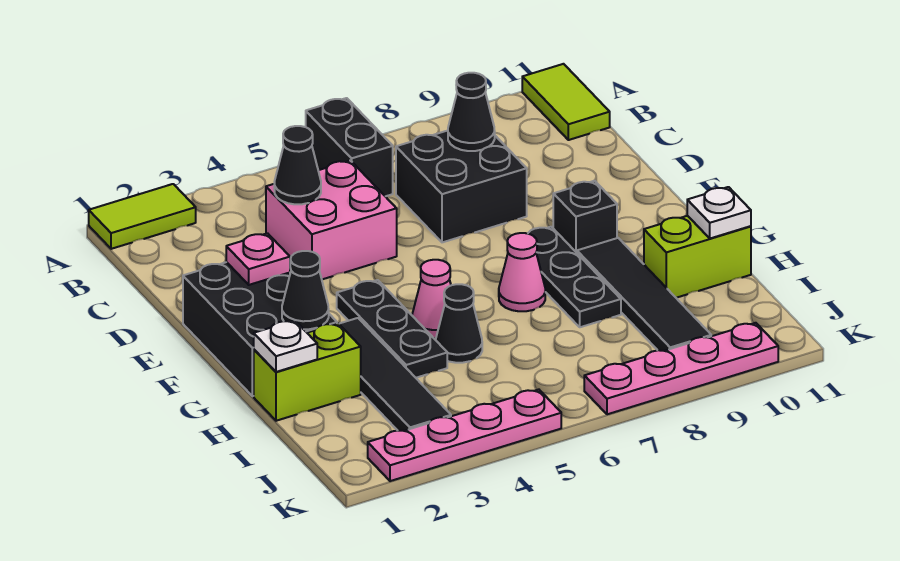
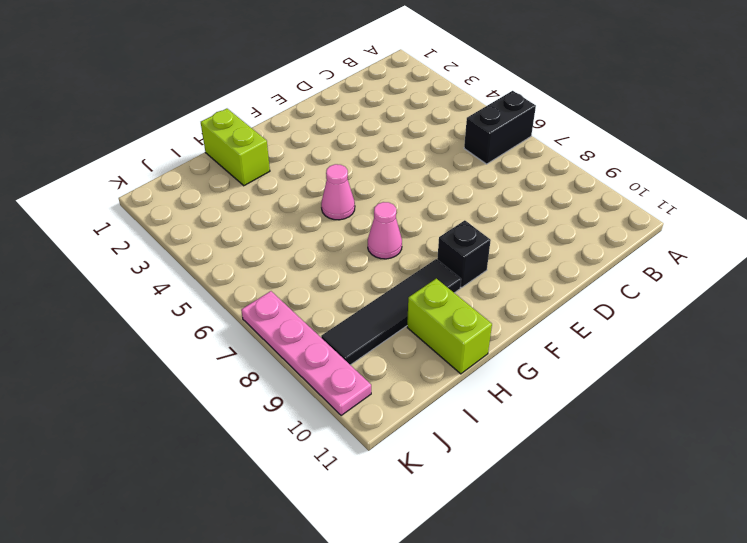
none -> lime 1x2 tile [89,184,196,249]
none -> lime 1x2 tile [522,64,610,140]
none -> pink 2x2 brick [266,160,397,279]

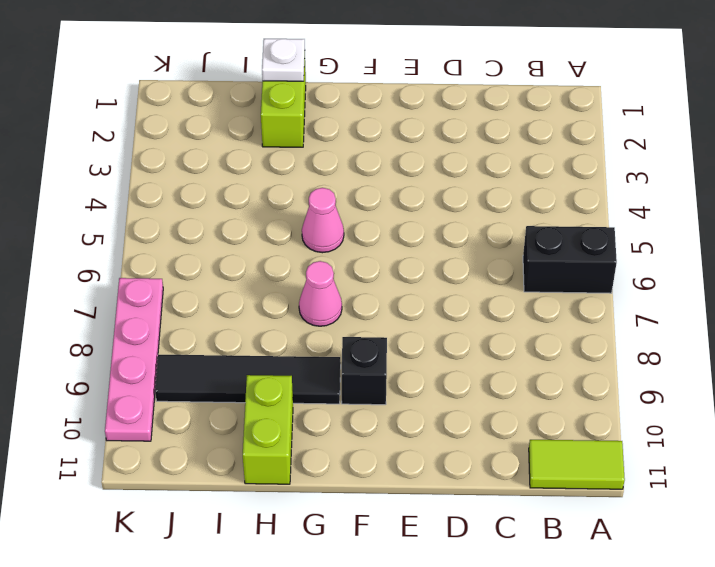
none -> lime 1x2 tile [89,184,196,249]
none -> pink 2x2 brick [266,160,397,279]
none -> black 2x2 brick [396,131,527,242]

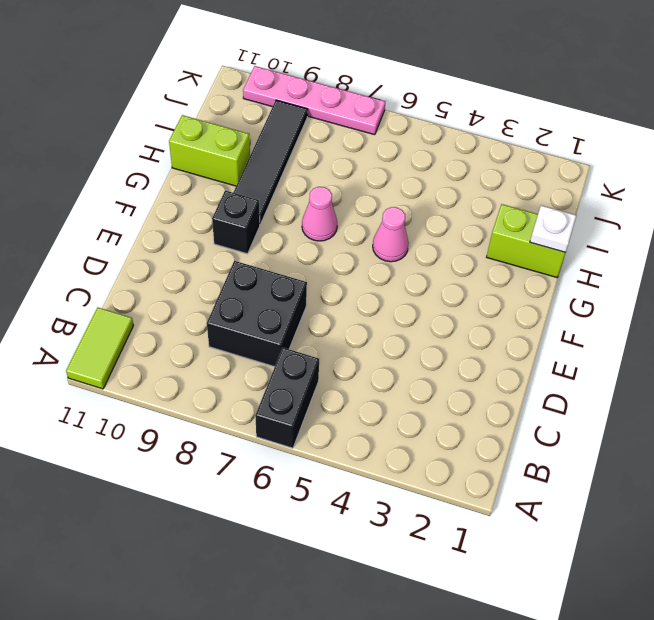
none -> lime 1x2 tile [89,184,196,249]
none -> pink 2x2 brick [266,160,397,279]
none -> black 2x3 brick [183,262,337,396]

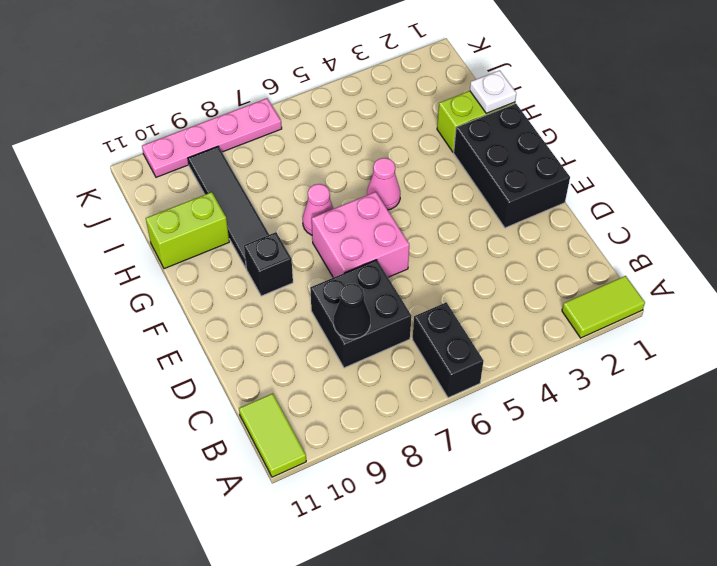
pink 2x2 brick [312,192,409,278] -> pink 2x2 brick moved to [266,160,397,279]
none -> black 1x3 plate [337,280,447,378]
none -> black 1x3 plate [528,227,621,327]
none -> black 1x4 tile [340,318,451,431]

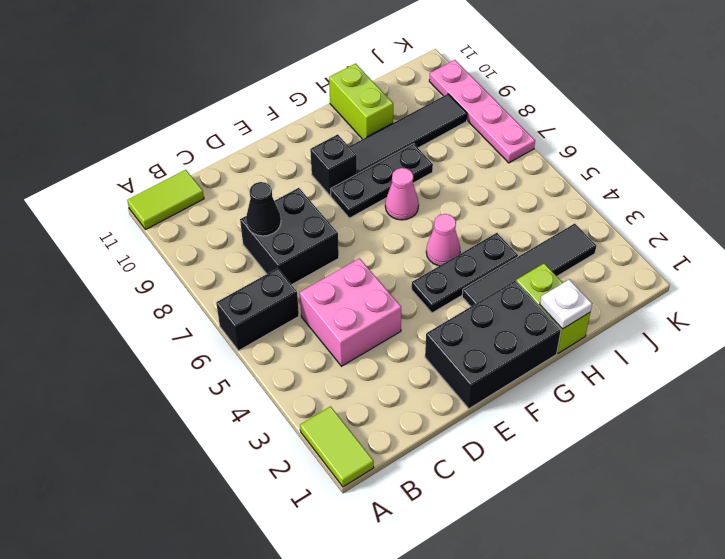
none -> black 1x1 cone [436,284,482,363]
none -> pink 1x4 plate [368,390,561,481]
none -> black 1x1 cone [274,126,321,204]

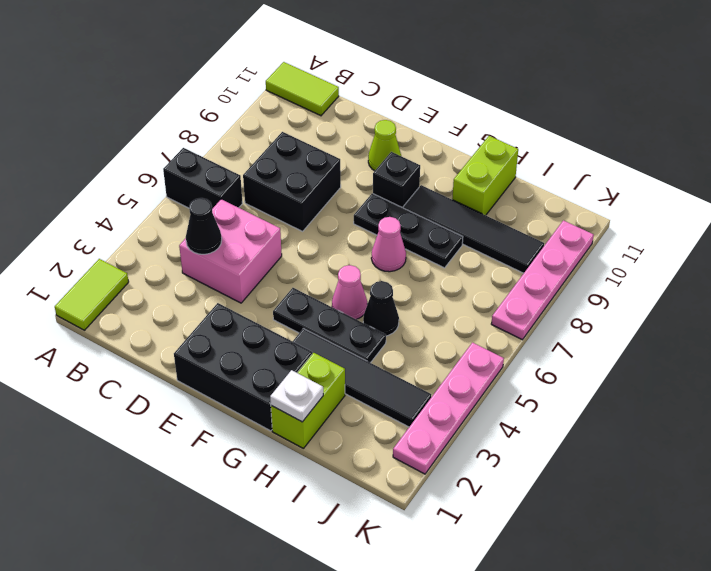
lime 1x1 cone [368,120,401,171] -> none
none -> black 1x1 cone [448,73,495,151]
none -> pink 1x1 plate [226,233,290,285]
none -> black 1x1 cone [282,251,329,329]

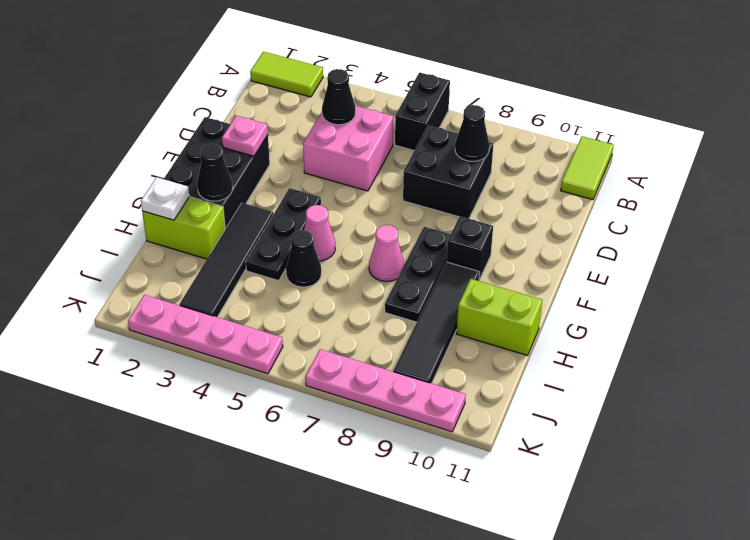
none -> white 1x1 plate [687,187,751,238]

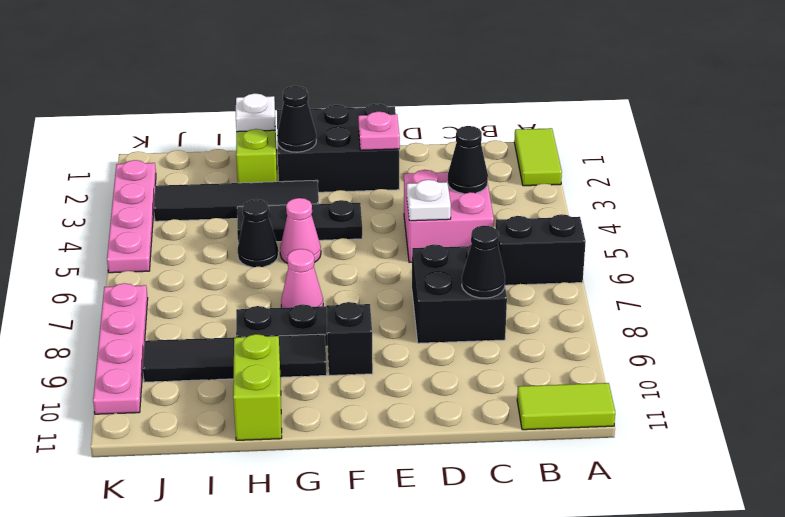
white 1x1 plate [407,180,451,221] -> white 1x1 plate moved to [687,187,751,238]

